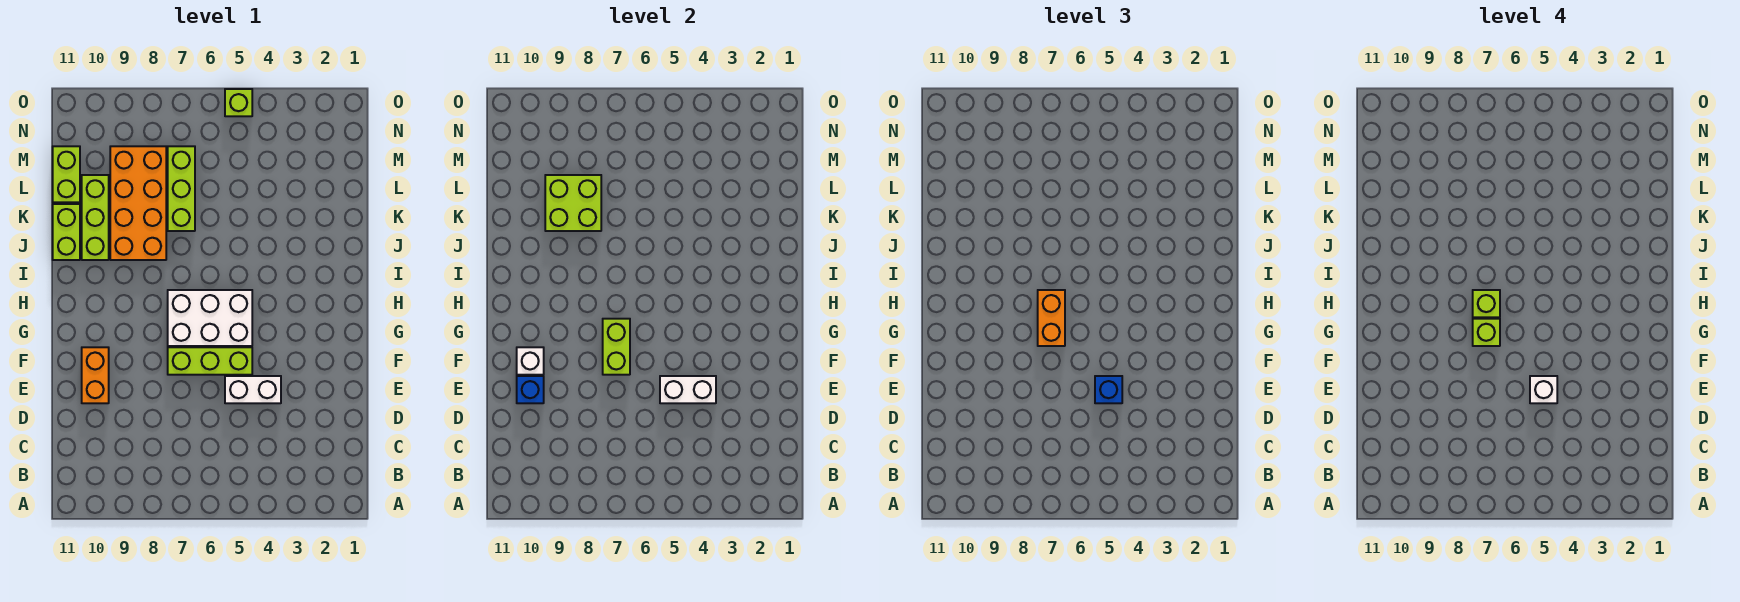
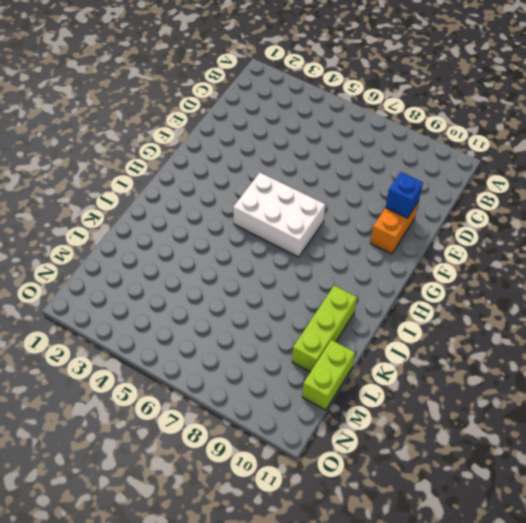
none -> white 1x2 brick [225,376,281,403]
none -> lime 1x3 brick [168,347,252,375]
none -> orange 2x4 brick [110,146,166,260]

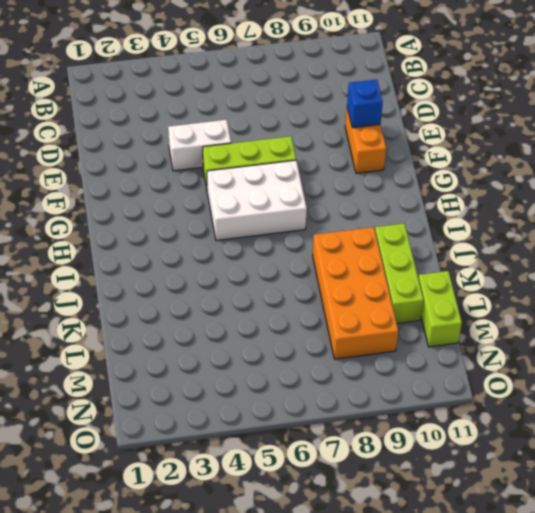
none -> lime 1x2 brick [53,204,80,260]
none -> lime 1x3 brick [168,146,195,231]
none -> lime 1x1 brick [225,89,252,116]

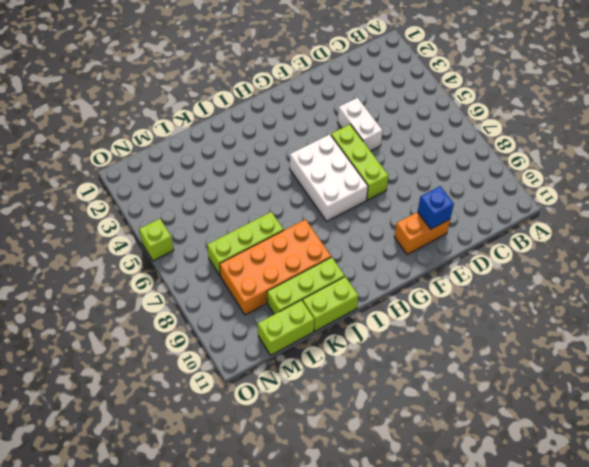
none -> white 1x2 brick [660,376,716,403]
none -> lime 1x2 brick [603,319,630,375]
none -> white 1x1 brick [517,347,544,375]

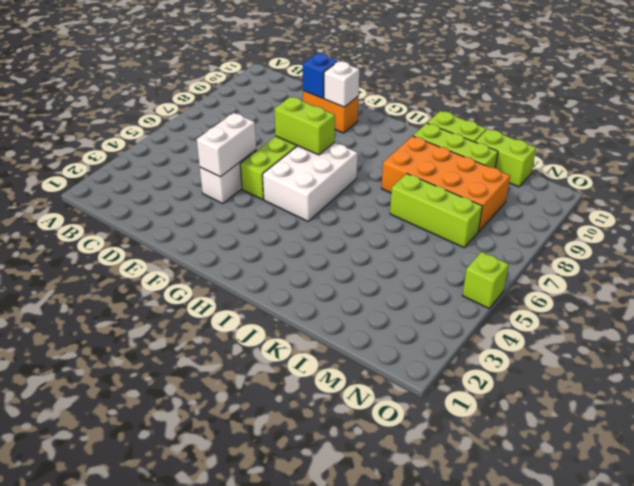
none -> lime 2x2 brick [545,175,601,231]
none -> blue 1x1 brick [1095,376,1122,403]
none -> orange 1x2 brick [1038,290,1065,346]

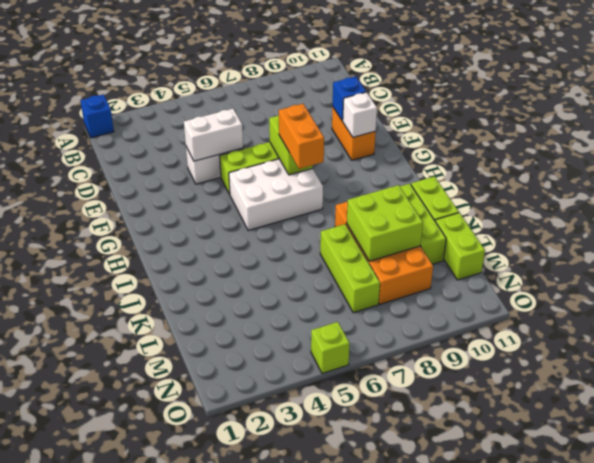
blue 1x1 brick [80,94,114,138] -> blue 1x1 brick moved to [1095,376,1122,403]
none -> white 1x1 brick [1530,376,1557,403]
none -> lime 1x1 brick [1473,319,1500,346]
none -> lime 1x1 brick [1473,290,1500,317]

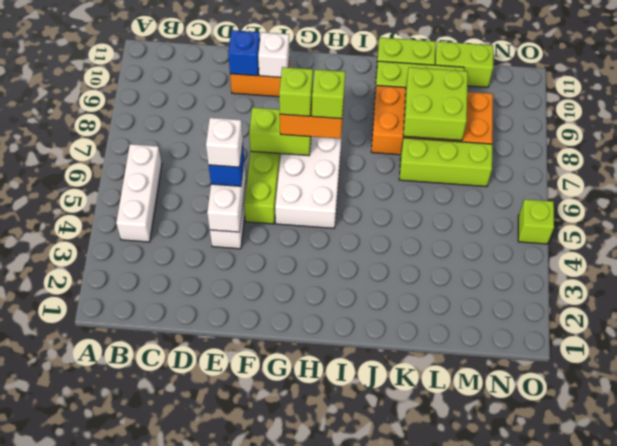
white 1x3 brick [116,144,162,242] -> none

